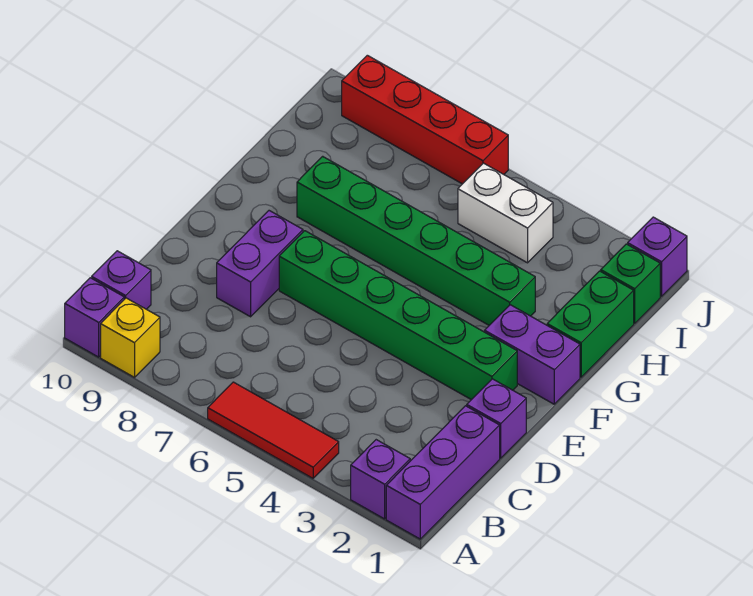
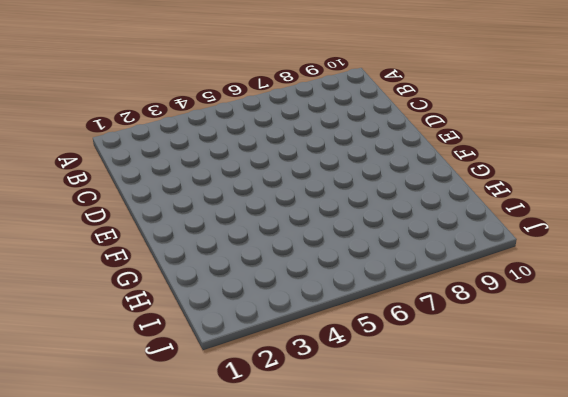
none -> purple 1x3 brick [386,406,500,539]
none -> purple 1x1 brick [351,440,410,519]
none -> red 1x3 tile [208,382,339,478]

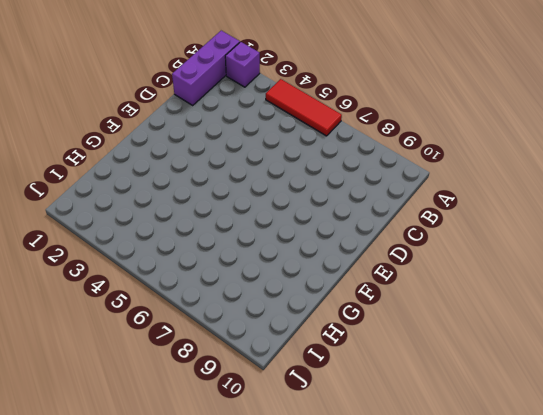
none -> yellow 1x1 brick [101,298,160,377]
none -> purple 1x1 brick [65,278,124,357]
none -> purple 1x1 brick [92,251,151,309]

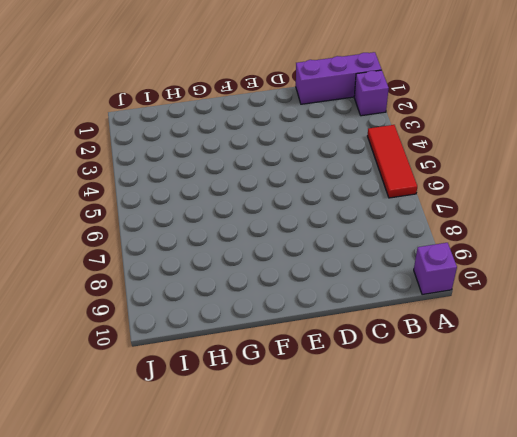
none -> yellow 1x1 brick [101,298,160,377]
none -> purple 1x1 brick [92,251,151,309]
none -> purple 1x1 brick [467,379,526,458]

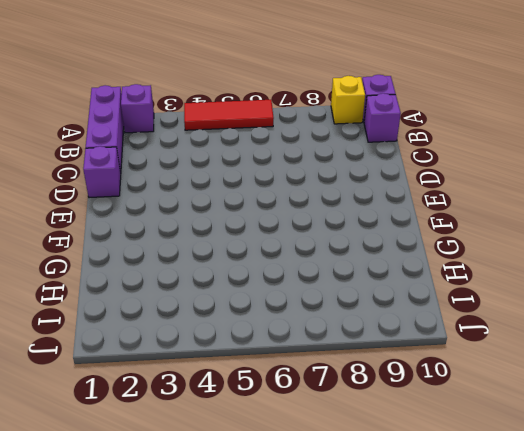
none -> purple 1x2 brick [217,211,303,317]
none -> green 1x6 brick [279,231,517,400]
none -> purple 1x2 brick [485,305,580,404]

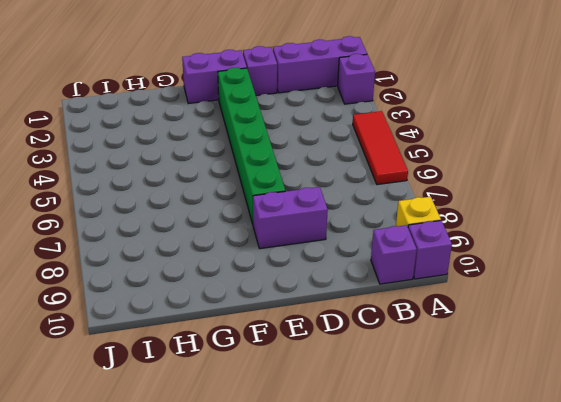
purple 1x2 brick [182,50,247,104] -> purple 1x2 brick turned to [485,305,580,404]
none -> green 1x2 brick [547,271,634,377]
none -> green 1x6 brick [297,156,535,325]
none -> green 1x1 brick [601,244,660,323]

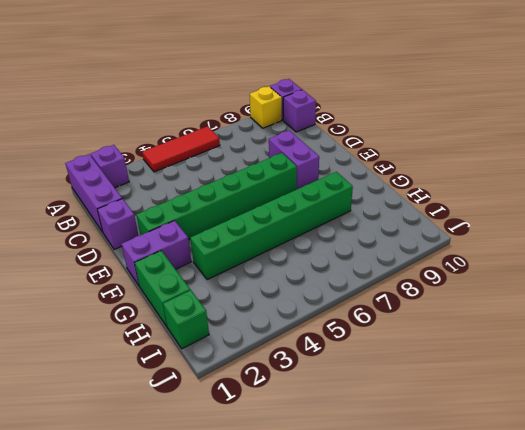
none -> white 1x2 brick [458,163,553,263]
none -> purple 1x1 brick [628,217,687,296]
none -> red 1x4 brick [342,55,508,184]

